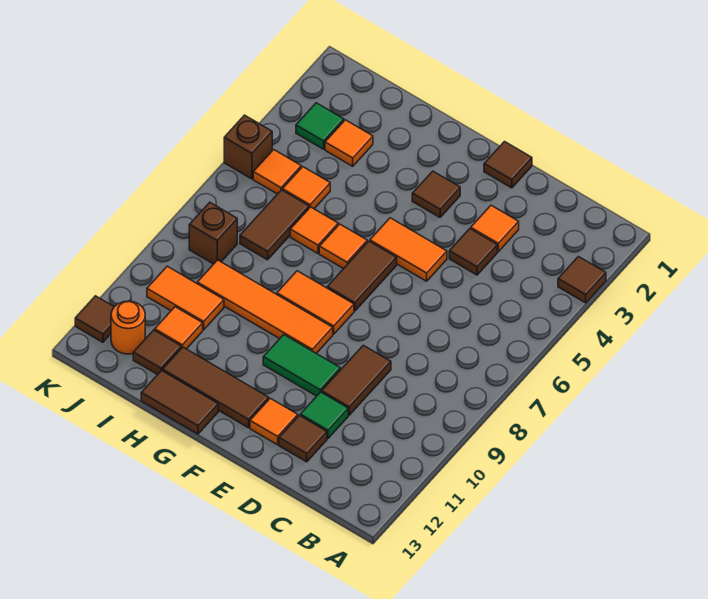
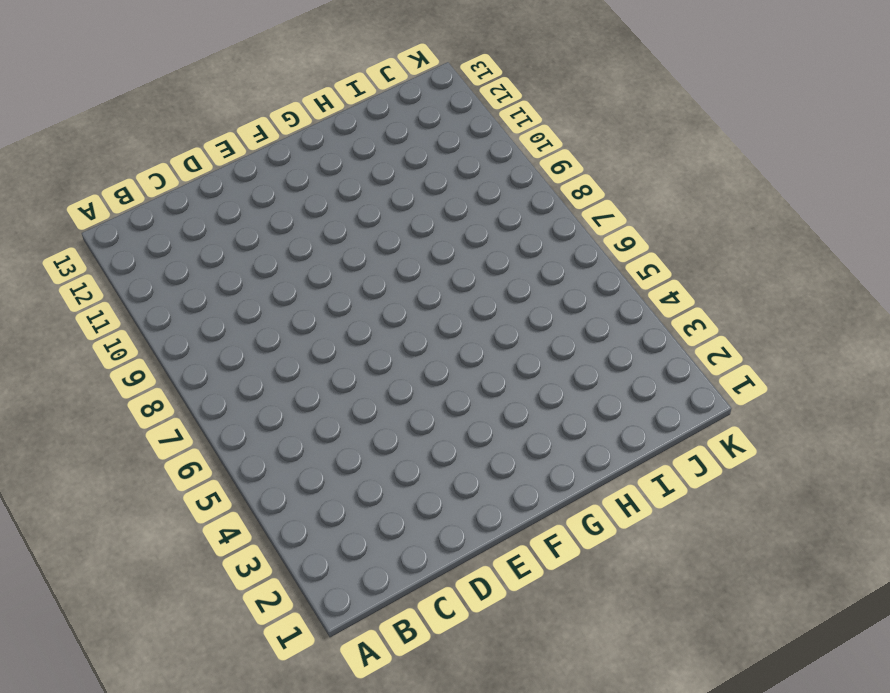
none -> brown 1x1 tile [558,257,606,303]
none -> orange 1x1 tile [471,205,519,252]
none -> brown 1x1 tile [449,229,497,275]
none -> brown 1x2 tile [322,345,391,415]

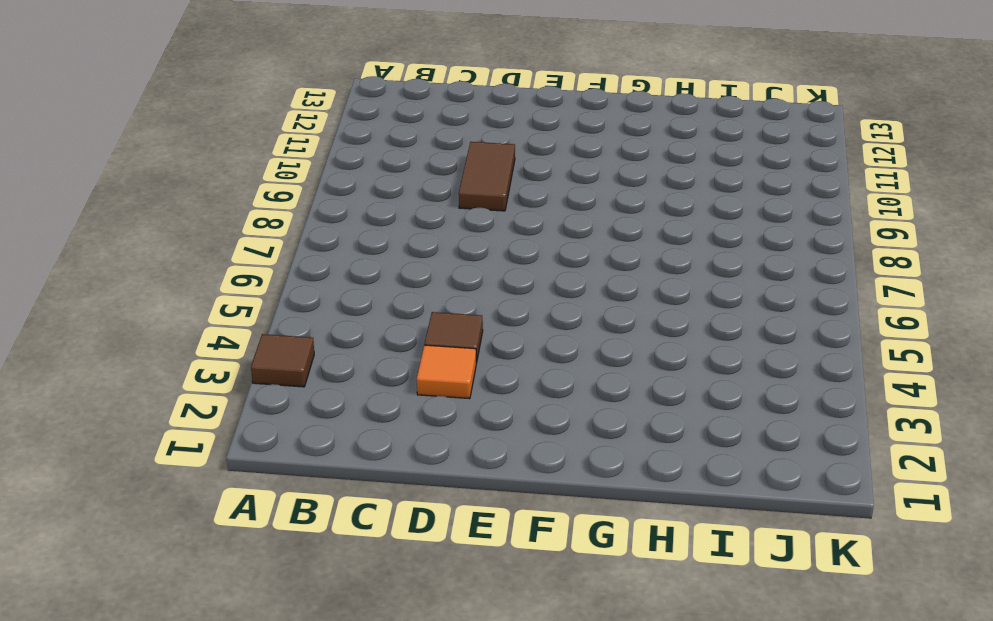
none -> green 1x1 tile [300,392,348,438]
none -> brown 1x1 tile [279,415,327,462]
none -> brown 1x1 tile [484,142,532,188]
none -> orange 1x2 tile [370,218,447,281]

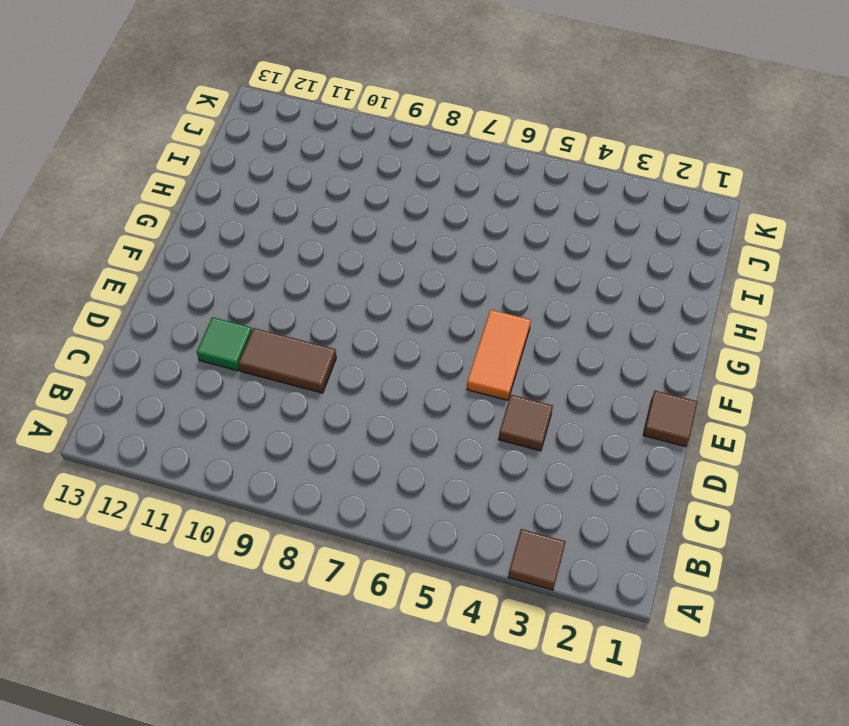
none -> orange 1x1 tile [471,205,519,252]
none -> brown 1x1 tile [279,415,327,462]
none -> green 1x2 tile [263,335,341,396]
none -> orange 1x1 tile [250,398,298,445]

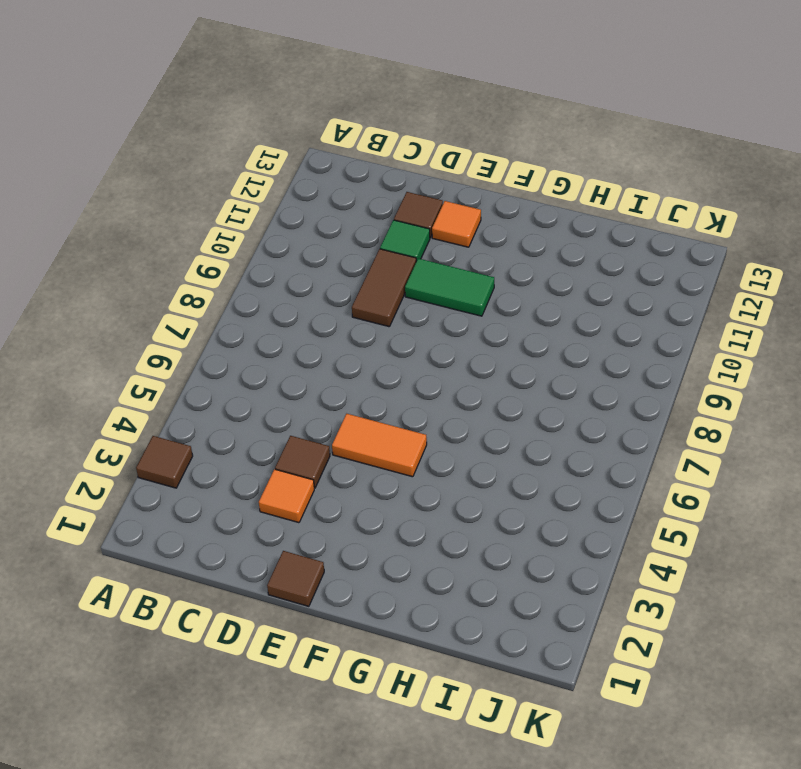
none -> brown 1x1 tile [412,171,460,217]
none -> brown 1x2 tile [327,241,397,311]
none -> orange 1x2 tile [277,271,354,334]
none -> orange 1x4 tile [197,260,333,353]

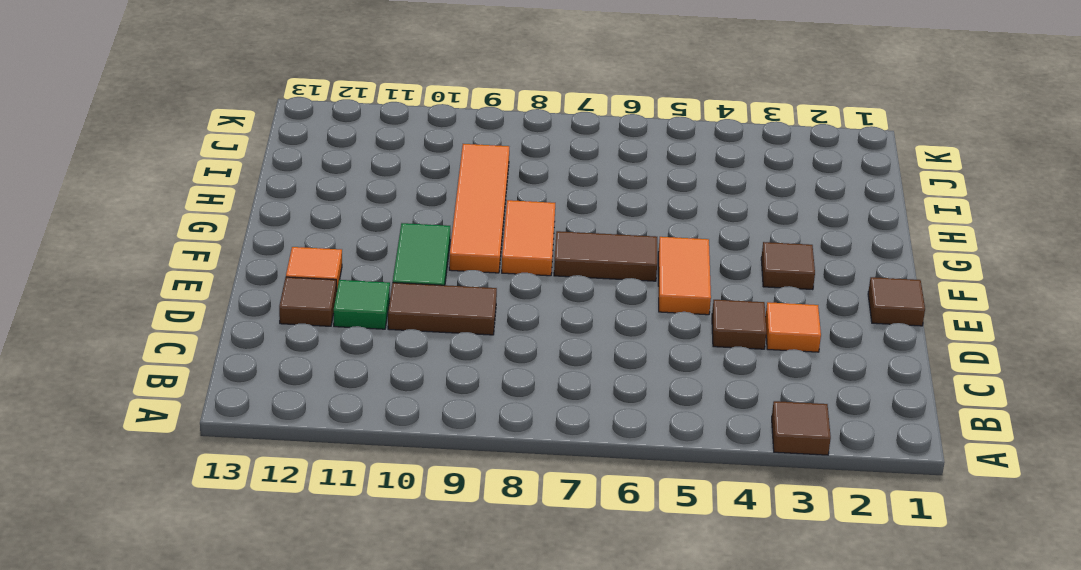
none -> brown 1x3 tile [163,347,269,428]
none -> orange 1x1 tile [319,224,367,269]
none -> brown 1x2 tile [141,371,218,434]
none -> orange 1x1 tile [290,207,338,253]

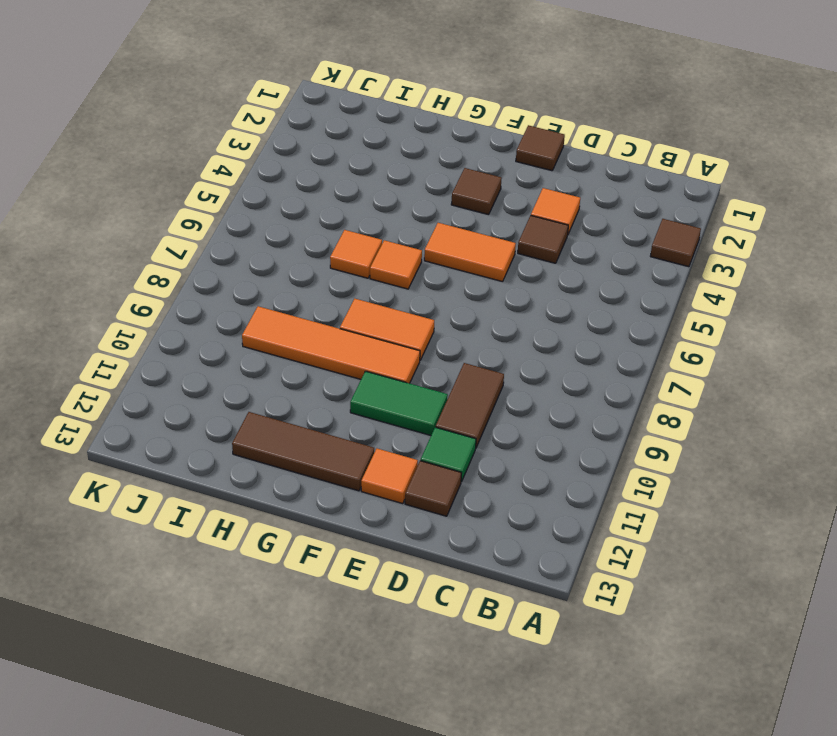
none -> brown 1x2 tile [327,241,397,311]
none -> brown 1x2 tile [141,371,218,434]
none -> orange 1x1 tile [325,120,373,166]
none -> orange 1x1 tile [282,167,330,209]

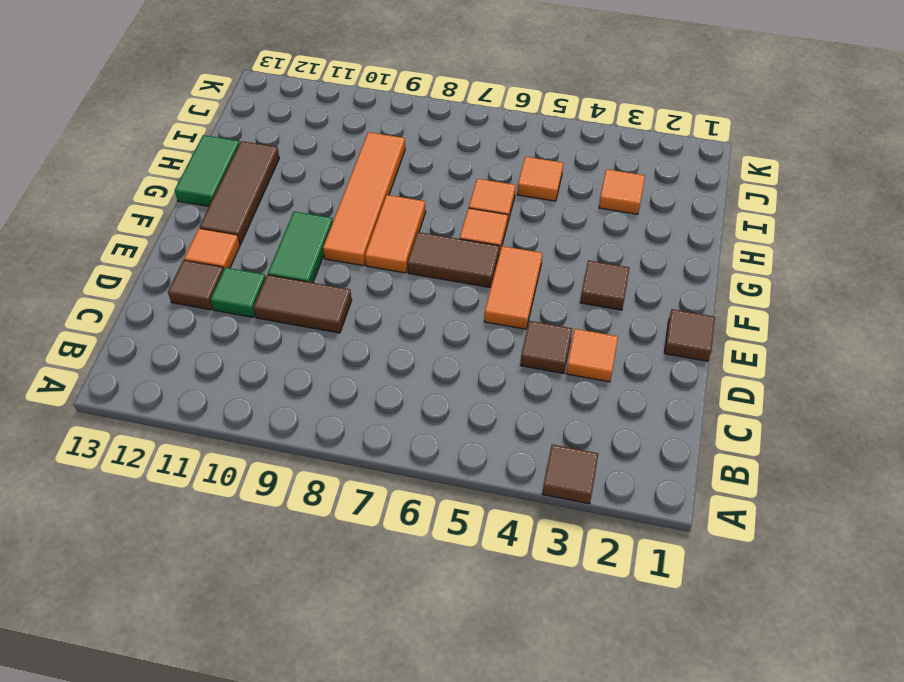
green 1x2 tile [175,135,240,206] -> brown 1x2 tile [141,371,218,434]
none -> brown 1x2 tile [240,190,309,260]
none -> orange 1x2 tile [147,266,224,330]
none -> orange 1x1 tile [155,307,203,349]
none -> brown 1x1 tile [133,330,181,375]

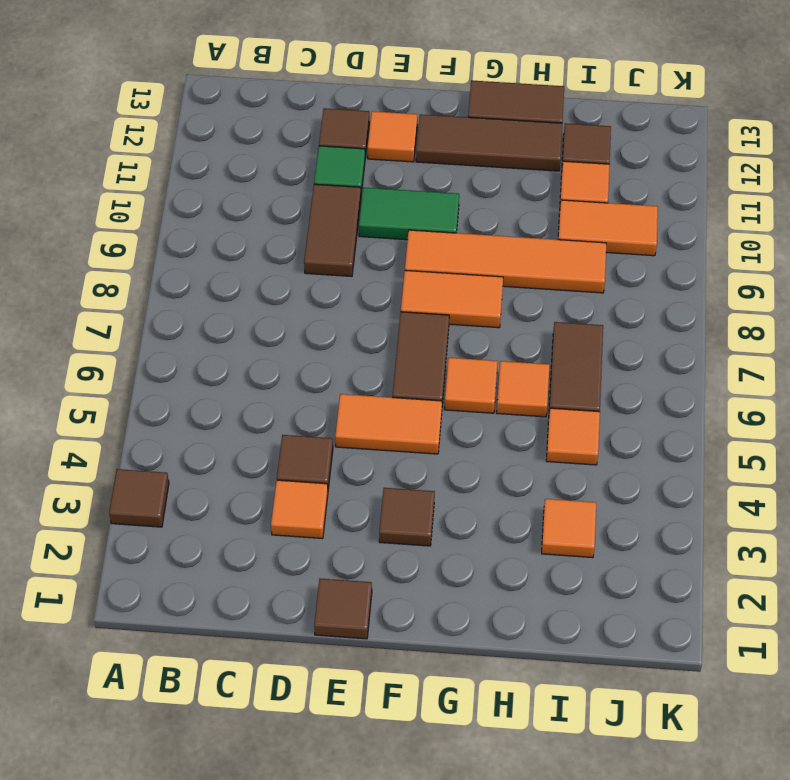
none -> green 1x1 tile [296,103,344,149]
none -> orange 1x1 tile [253,150,301,194]
none -> brown 1x1 brick [189,203,237,264]
none -> orange 1x1 round brick [111,301,145,354]

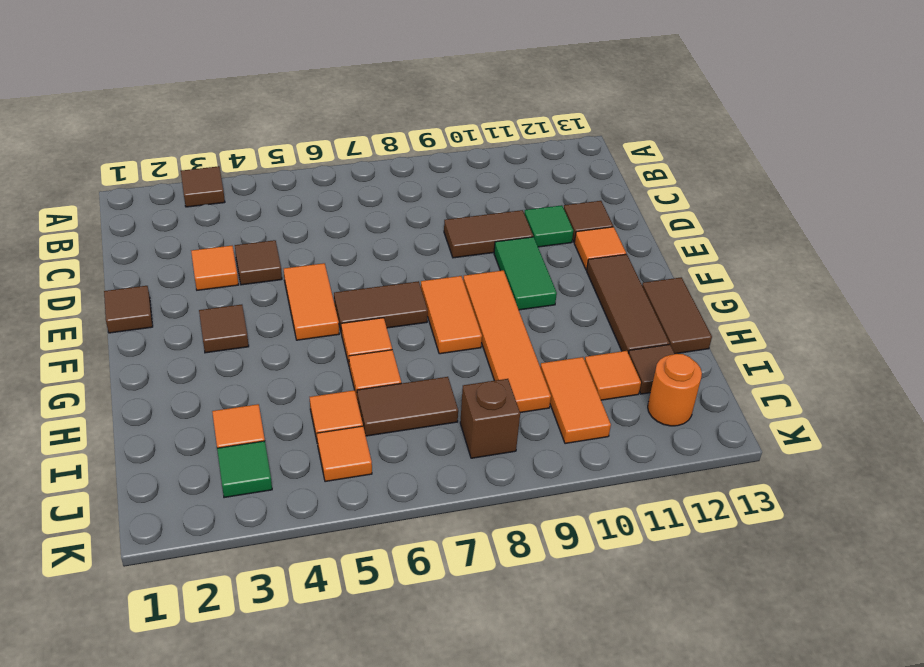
none -> brown 1x1 brick [224,115,272,179]
none -> brown 1x1 tile [75,296,114,342]

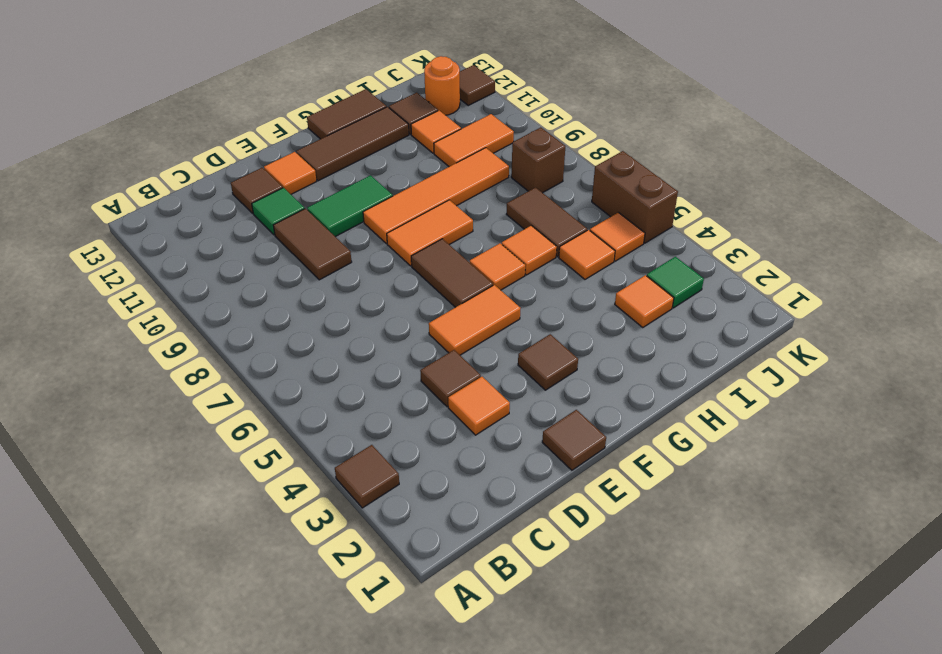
brown 1x2 brick [592,151,678,243] -> brown 1x1 brick [224,115,272,179]

